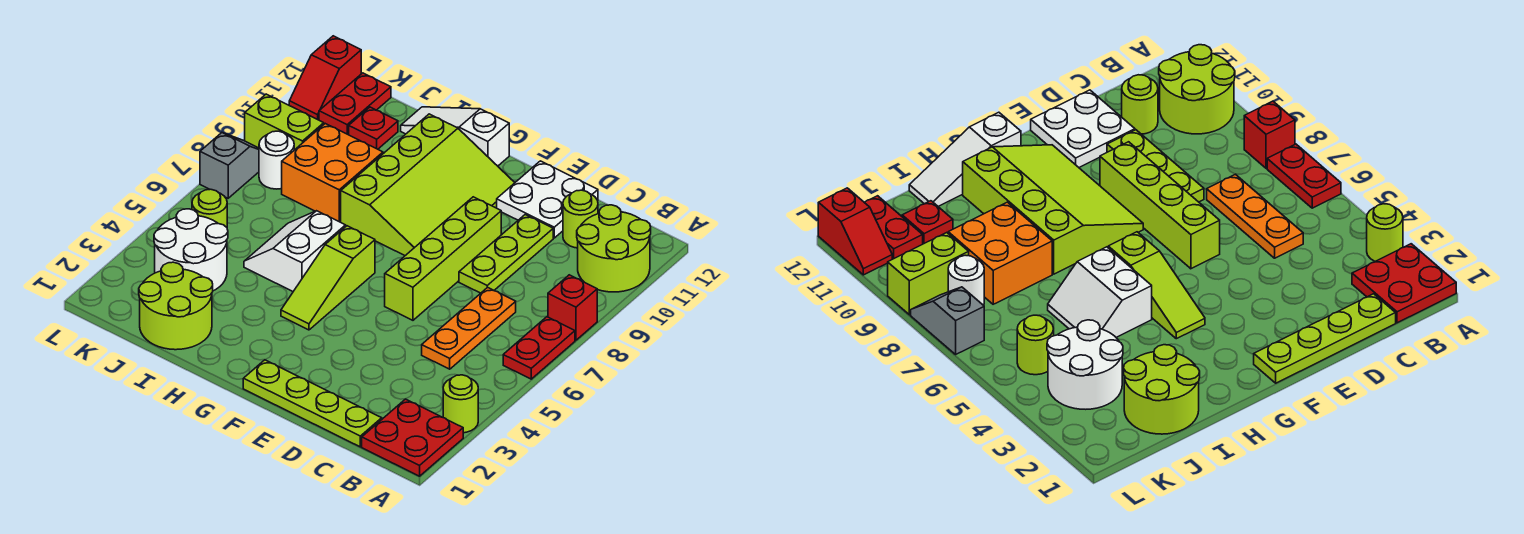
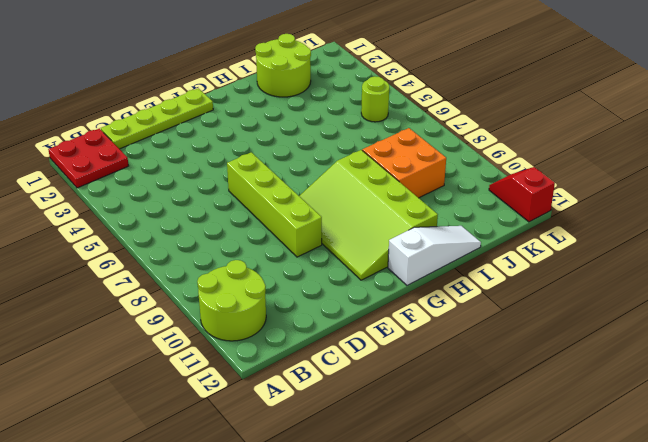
none -> lime 1x1 round brick [443,375,478,433]
none -> red 1x2 plate [503,317,575,379]
none -> red 1x1 brick [548,275,597,340]

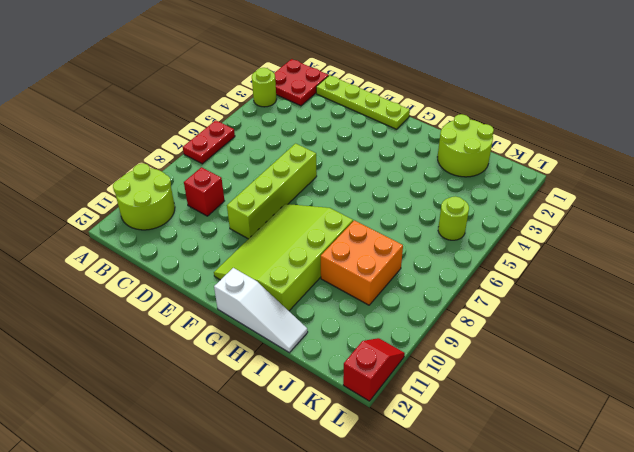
red 1x1 brick [184,167,224,216] -> red 1x1 brick moved to [548,275,597,340]
none -> orange 1x3 plate [422,287,516,369]
none -> lime 1x1 round brick [563,190,598,248]
none -> lime 1x3 plate [459,215,553,293]

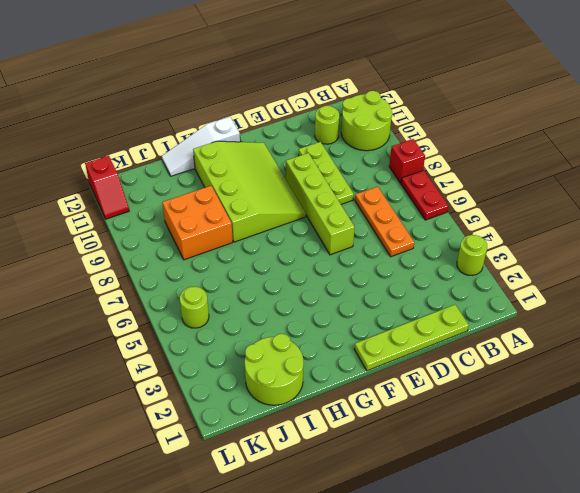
none -> red 2x2 plate [362,399,463,476]
none -> white 2x2 plate [497,161,598,238]
none -> lime 1x3 slope [281,226,375,330]

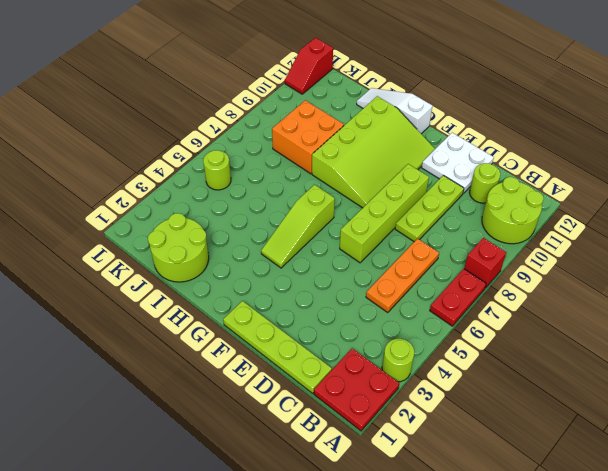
none -> white 2x2 slope [244,211,346,291]
none -> white 2x2 round brick [154,209,228,291]
none -> red 1x1 plate [348,107,398,149]

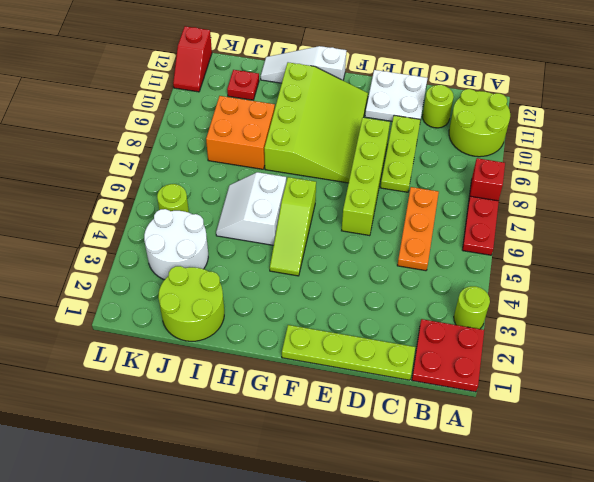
none -> white 1x1 round brick [259,131,294,189]
none -> lime 1x2 brick [245,94,324,150]
none -> red 1x2 plate [319,73,391,134]

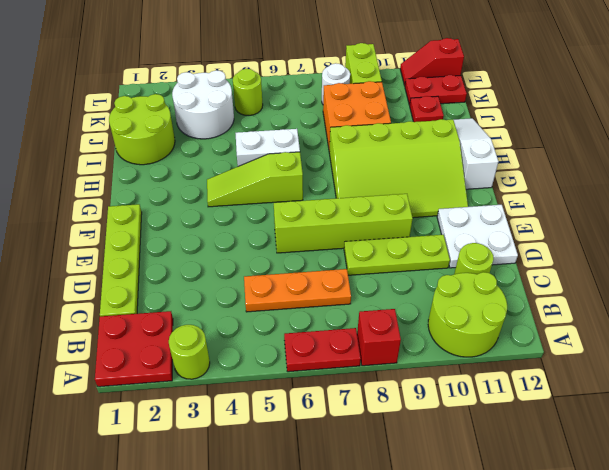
none -> grey 1x2 slope [200,133,259,198]

